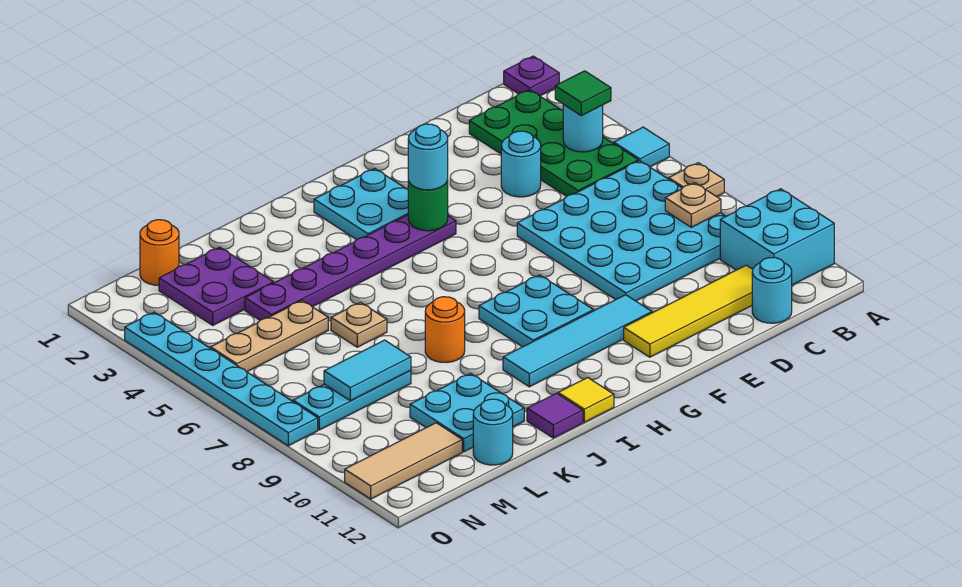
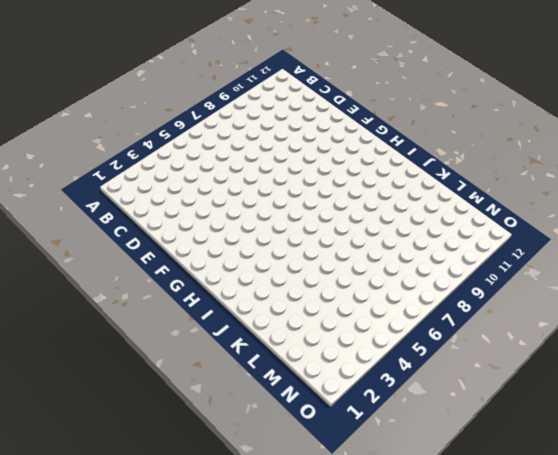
none -> purple 1x1 plate [504,56,559,96]
none -> cyan 1x1 tile [614,127,669,167]
none -> tan 1x1 plate [669,163,724,197]
none -> cyan 2x2 brick [720,189,834,285]

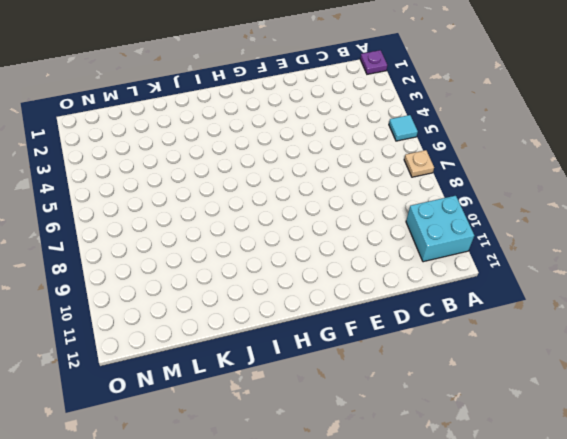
none -> green 2x4 plate [469,90,638,196]
none -> cyan 4x4 plate [517,161,726,301]
none -> yellow 1x4 tile [624,265,753,357]
none -> cyan 1x1 round brick [752,258,792,323]

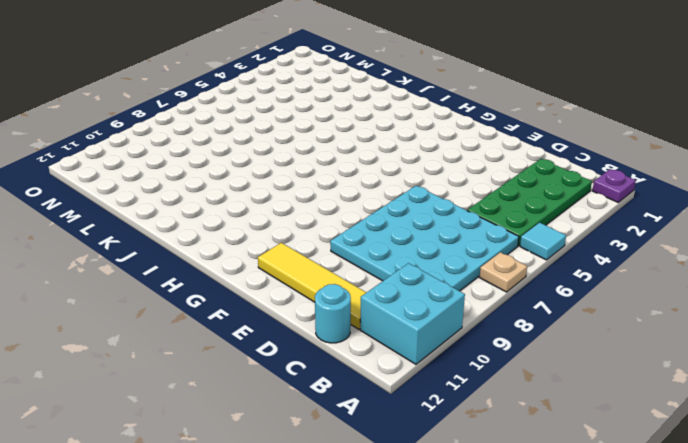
none -> cyan 1x1 round brick [501,131,541,197]
none -> cyan 1x4 tile [503,295,652,387]
none -> cyan 2x2 plate [314,168,408,240]
none -> purple 1x6 plate [245,215,456,320]

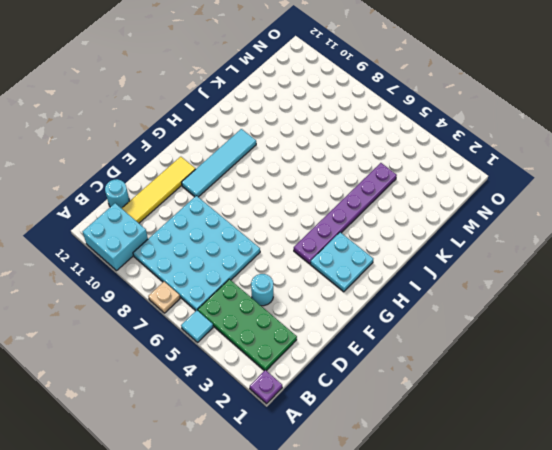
none -> cyan 2x2 plate [479,275,593,347]
none -> yellow 1x1 tile [558,378,614,422]
none -> orange 1x1 round brick [425,297,465,363]
none -> purple 1x1 tile [527,393,583,438]

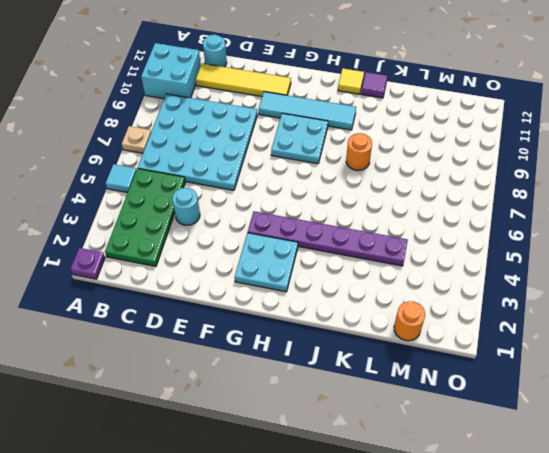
none -> tan 1x1 plate [331,302,387,347]
none -> cyan 2x2 plate [410,374,524,452]
none -> purple 2x2 plate [159,247,273,325]
none -> tan 1x3 plate [211,301,328,372]

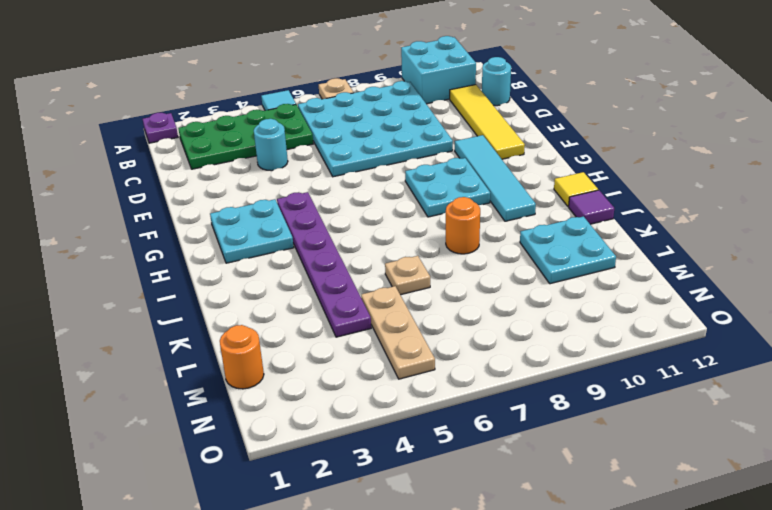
none -> purple 2x2 plate [159,247,273,325]
none -> cyan 1x3 plate [293,370,411,430]
none -> cyan 1x1 round brick [473,399,513,465]
none -> tan 1x3 tile [345,423,462,499]

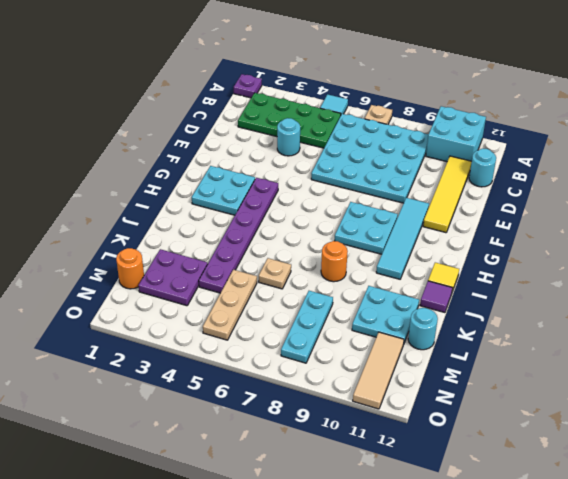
none -> cyan 1x6 plate [125,312,318,446]
none -> cyan 1x1 round brick [563,104,603,152]
none -> tan 1x1 plate [665,183,721,227]
none -> green 1x1 round brick [408,180,448,231]

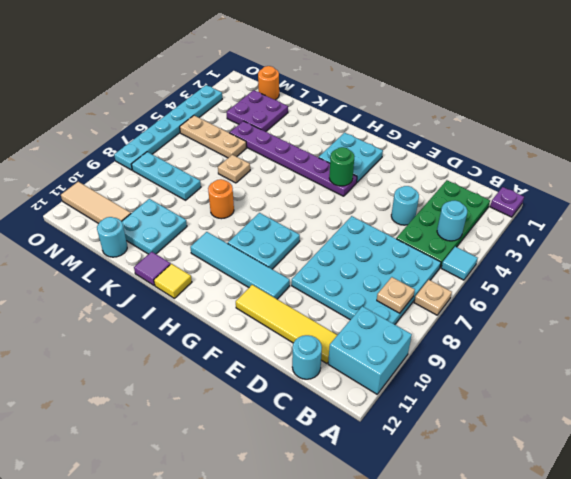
none -> cyan 1x2 tile [324,340,411,401]
none -> green 1x1 tile [555,71,611,116]
none -> cyan 1x1 round brick [408,124,448,190]

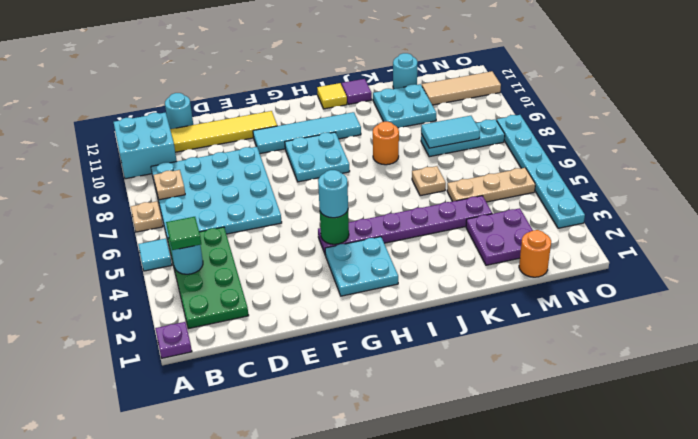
none -> cyan 1x1 round brick [501,131,541,197]

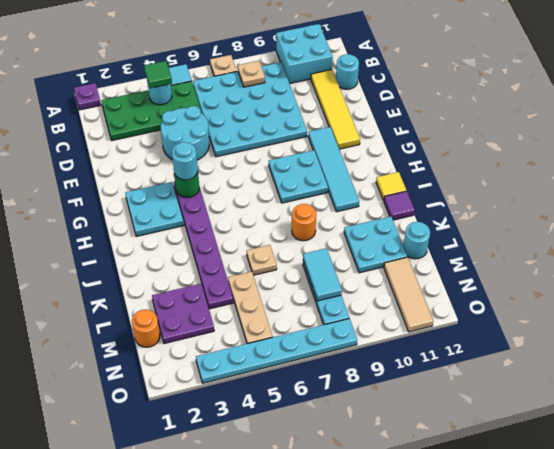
cyan 2x2 round brick [161,106,209,160] -> cyan 1x1 round brick [501,131,541,197]

